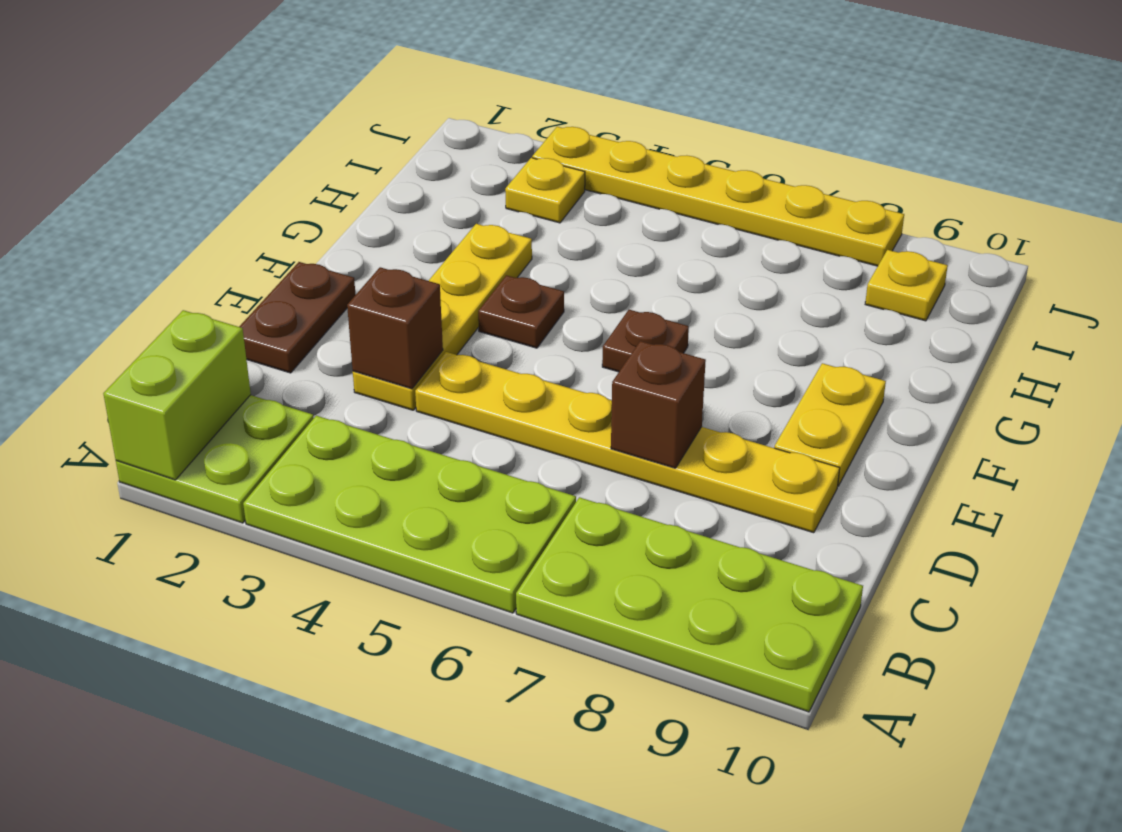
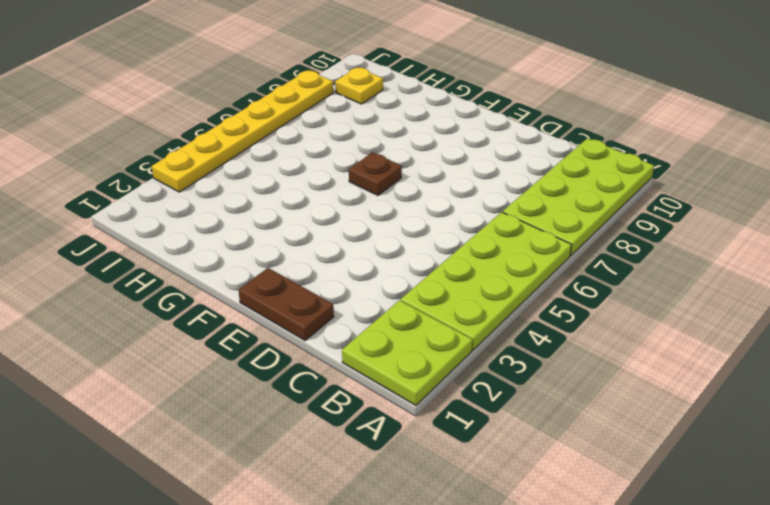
none -> yellow 1x4 plate [353,224,532,410]
none -> yellow 1x6 plate [415,352,840,533]
none -> yellow 1x2 plate [774,363,886,486]

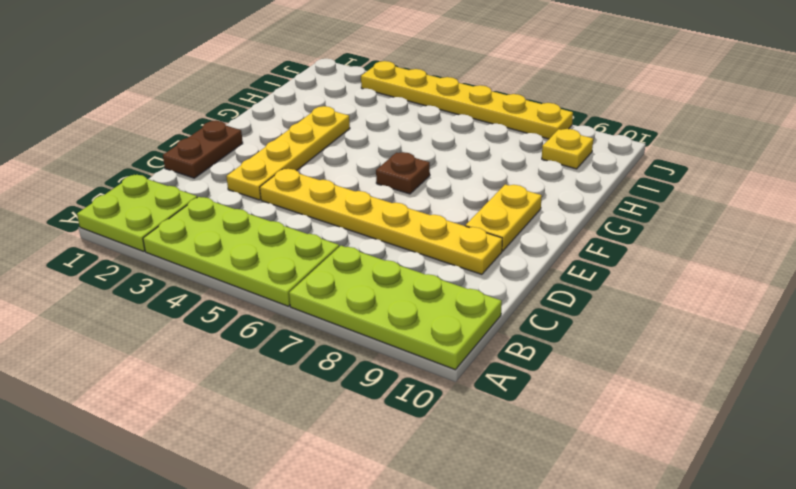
none -> brown 1x1 plate [478,275,564,348]
none -> yellow 1x1 plate [505,158,585,223]
none -> lime 1x2 brick [103,310,251,480]

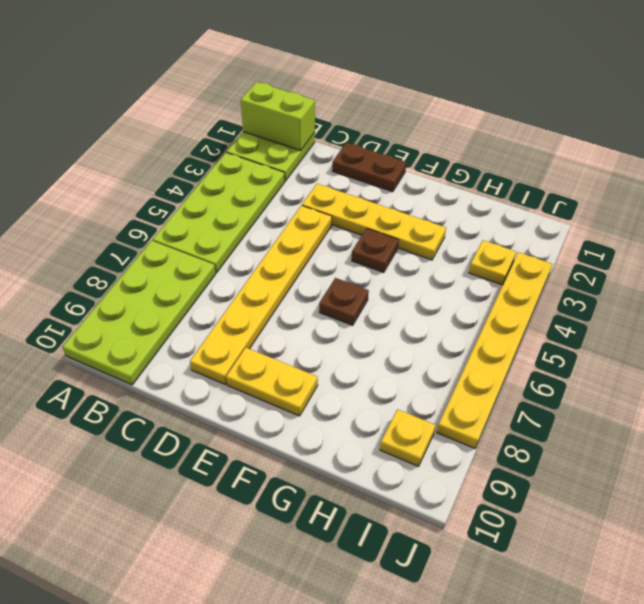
none -> brown 1x1 brick [347,267,443,389]
none -> brown 1x1 brick [611,341,706,468]

